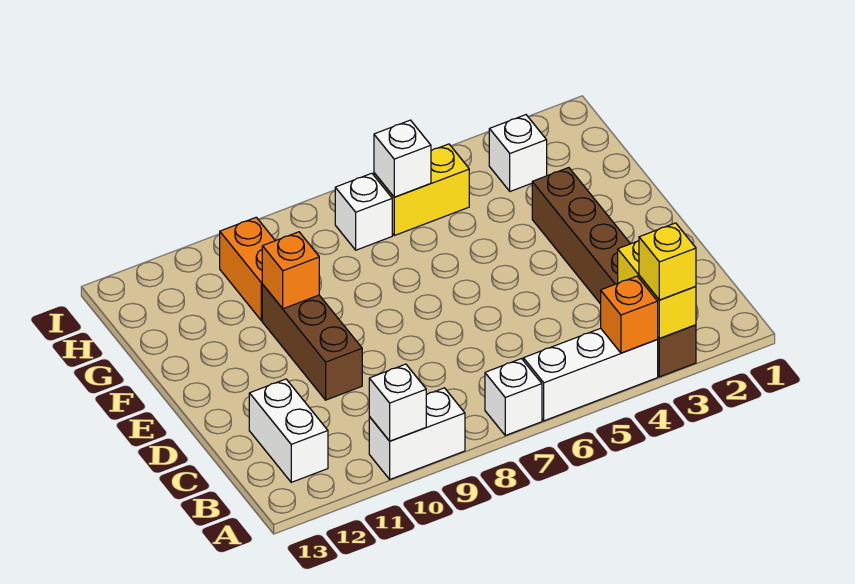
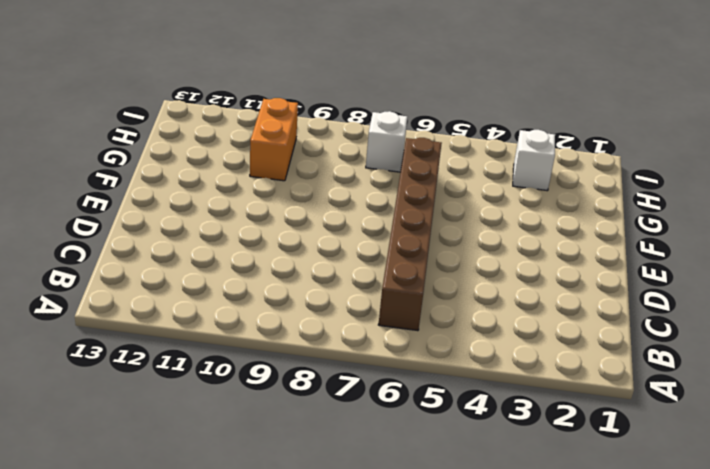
brown 1x6 brick [378,138,442,331] -> brown 1x6 brick moved to [532,168,696,377]
none -> white 1x3 brick [523,328,658,421]
none -> white 1x1 brick [485,359,542,435]
none -> white 1x2 brick [369,388,465,479]

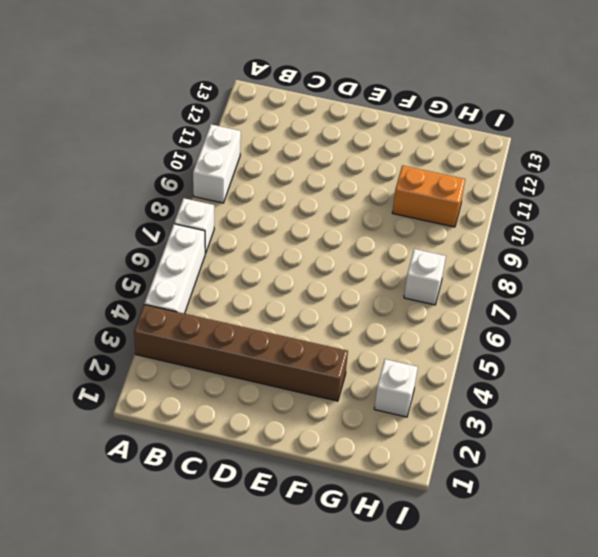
none -> white 1x2 brick [249,379,328,482]
none -> brown 1x3 brick [262,284,362,400]
none -> yellow 1x2 brick [374,144,469,236]

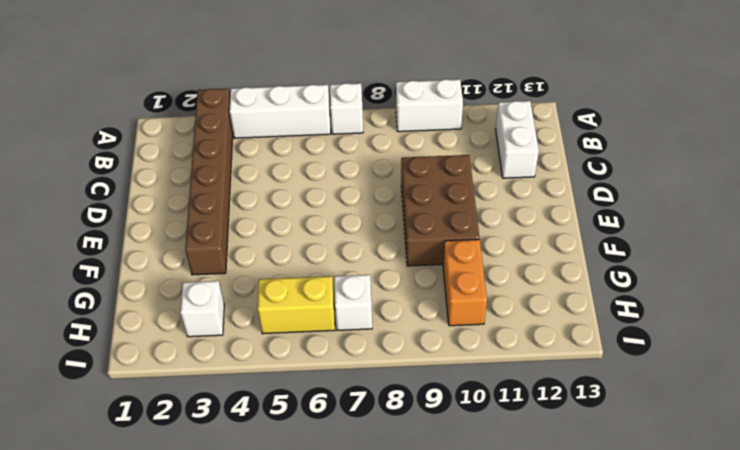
brown 2x3 brick [401,155,480,266] -> brown 1x3 brick [262,284,362,400]
none -> yellow 1x2 brick [618,241,696,338]
none -> orange 1x1 brick [601,276,658,353]
none -> white 1x1 brick [369,364,426,441]

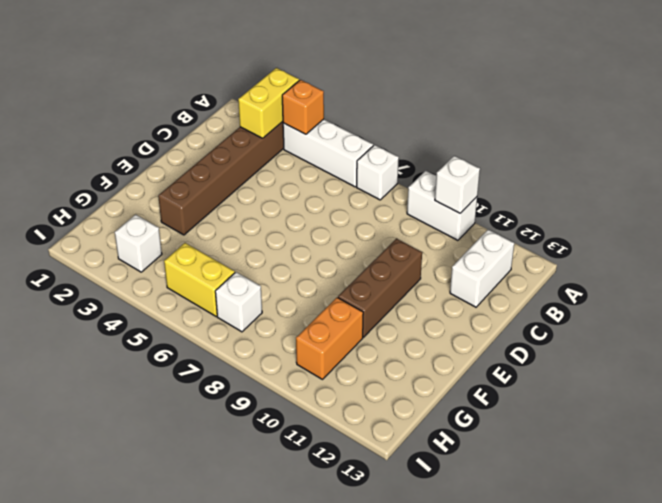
none -> orange 1x1 brick [262,232,319,309]
none -> white 1x1 brick [374,120,431,197]
none -> yellow 1x1 brick [639,223,696,300]

